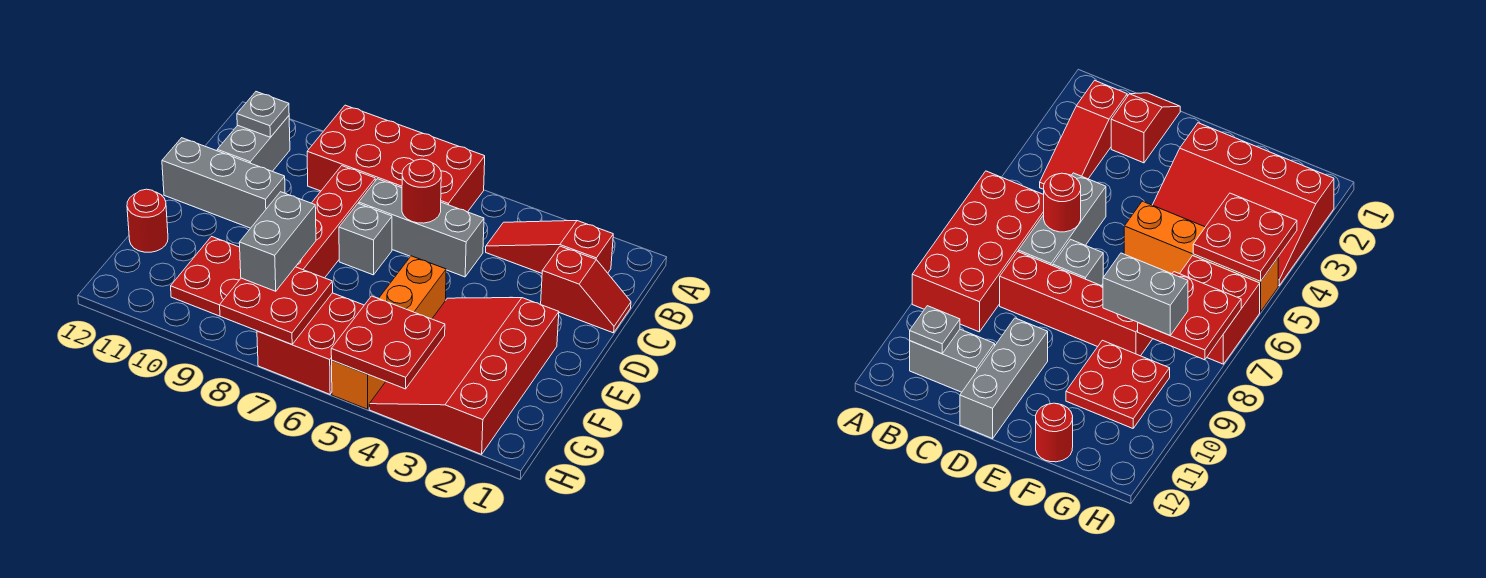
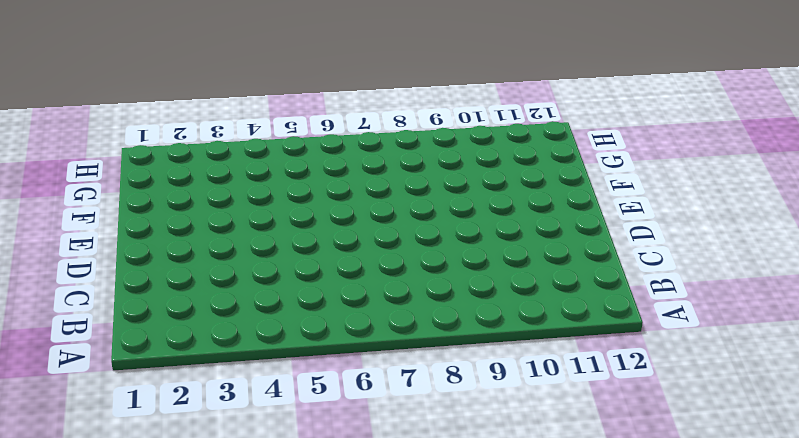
none -> red 2x4 brick [307,105,485,212]
none -> red 1x3 slope [486,221,613,273]
none -> grey 1x2 brick [217,116,290,171]

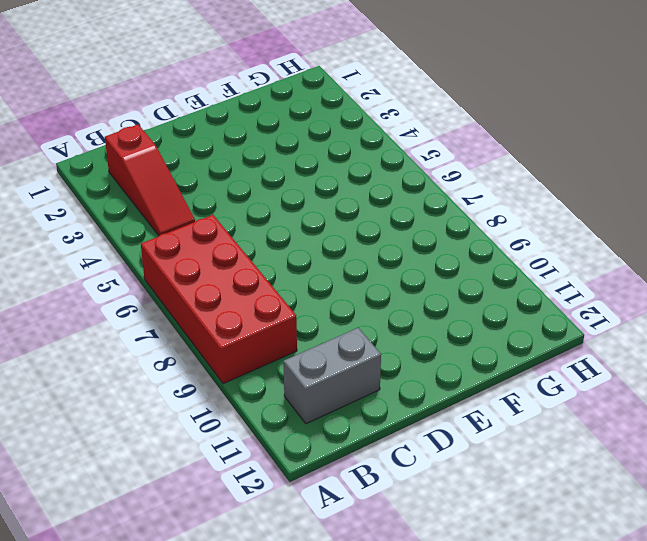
none -> red 1x2 slope [541,246,631,333]
none -> grey 1x3 brick [359,179,484,277]
none -> red 1x4 brick [296,166,375,278]

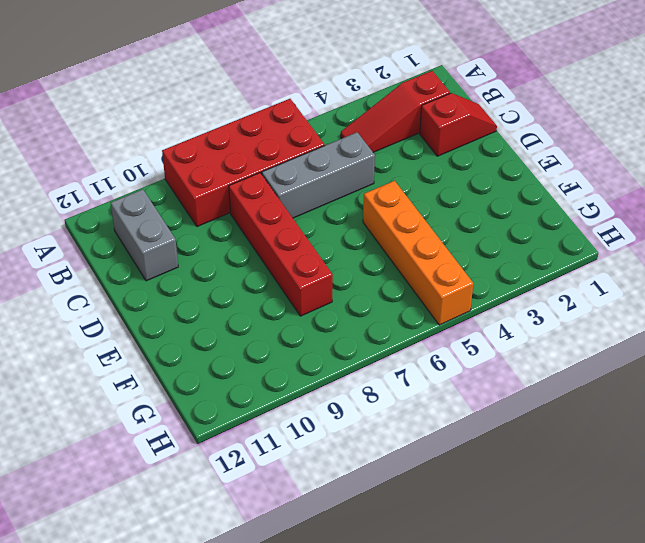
none -> grey 1x1 brick [339,203,392,275]
none -> grey 1x3 brick [162,138,285,228]
none -> red 3x4 slope [369,298,559,454]

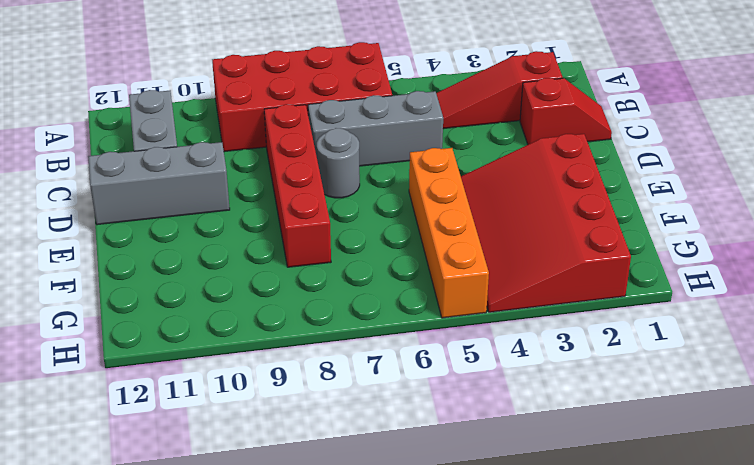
grey 1x1 round brick [317,128,360,198] -> grey 1x1 brick [339,203,392,275]
none -> red 2x2 plate [171,237,241,316]
none -> red 1x1 round brick [127,189,168,252]
none -> red 2x2 brick [257,293,364,394]

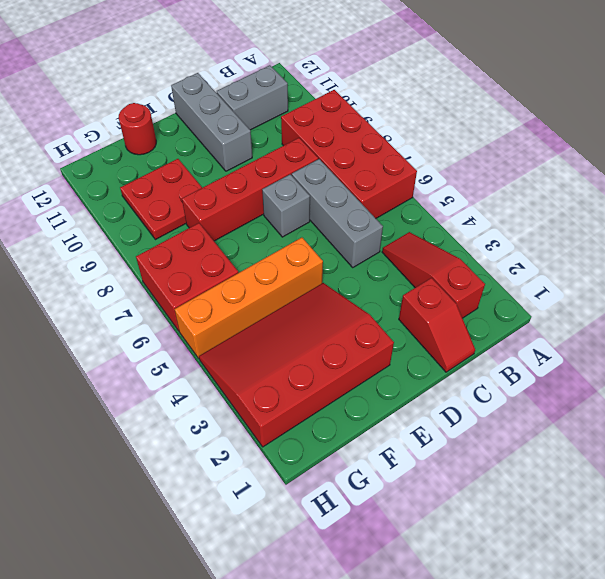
none -> grey 1x1 plate [237,92,289,137]
none -> red 1x1 round brick [402,159,441,223]
none -> red 2x2 plate [331,296,445,389]

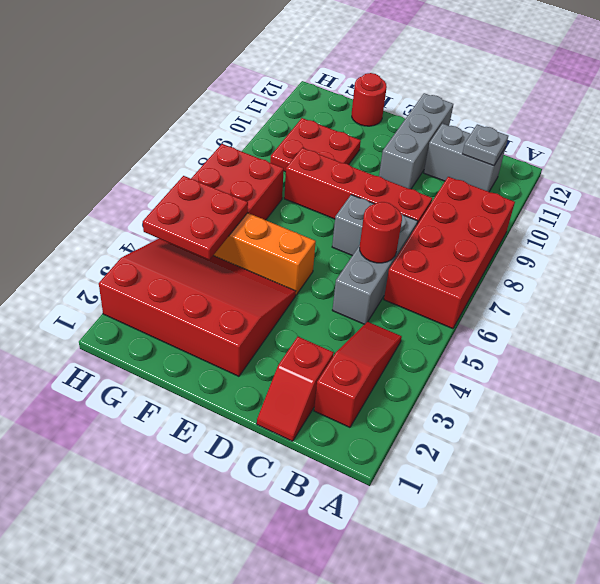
none -> red 2x2 plate [220,267,333,344]
none -> grey 1x2 brick [239,192,316,291]

